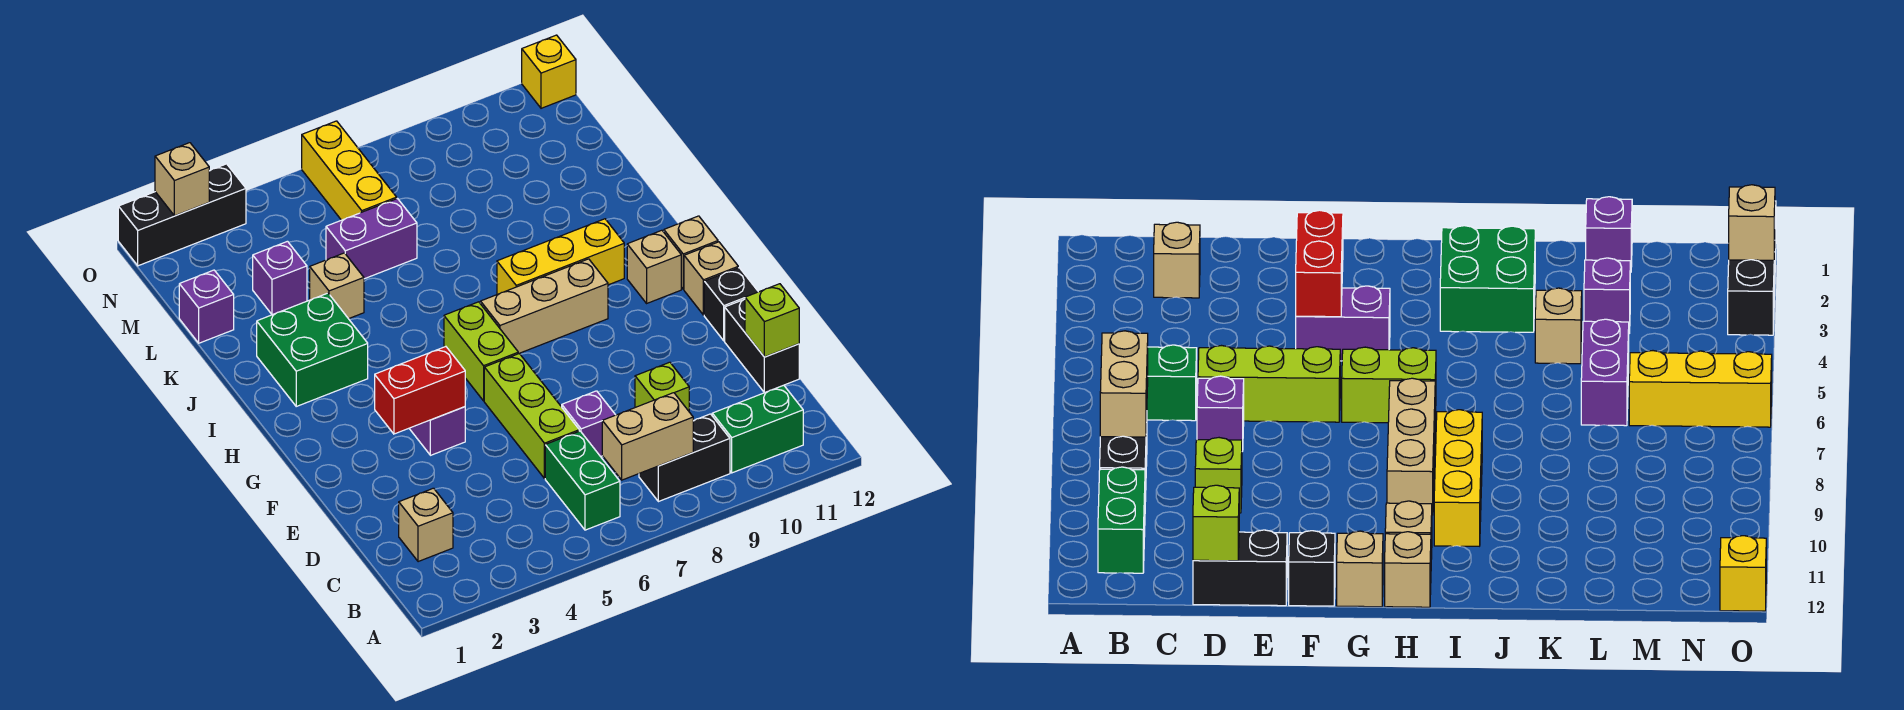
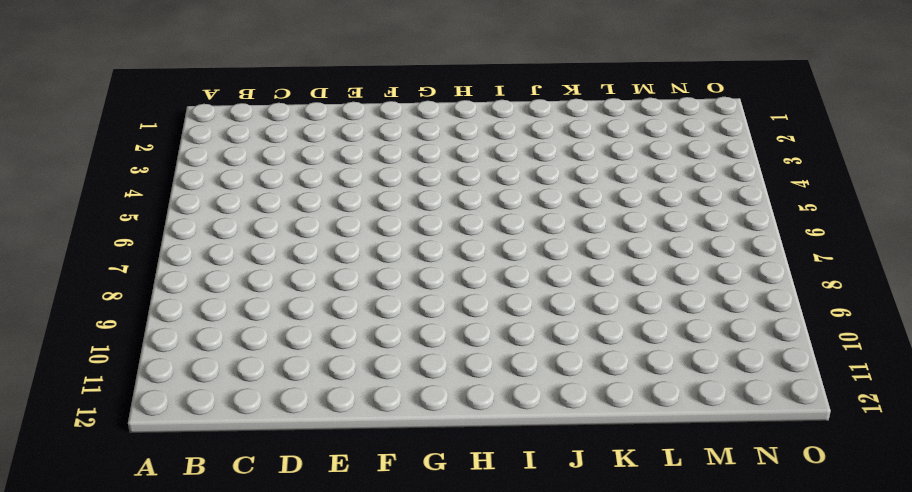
none -> green 1x2 brick [545,431,620,530]
none -> black 1x2 brick [639,414,730,502]
none -> green 1x2 brick [712,385,803,473]

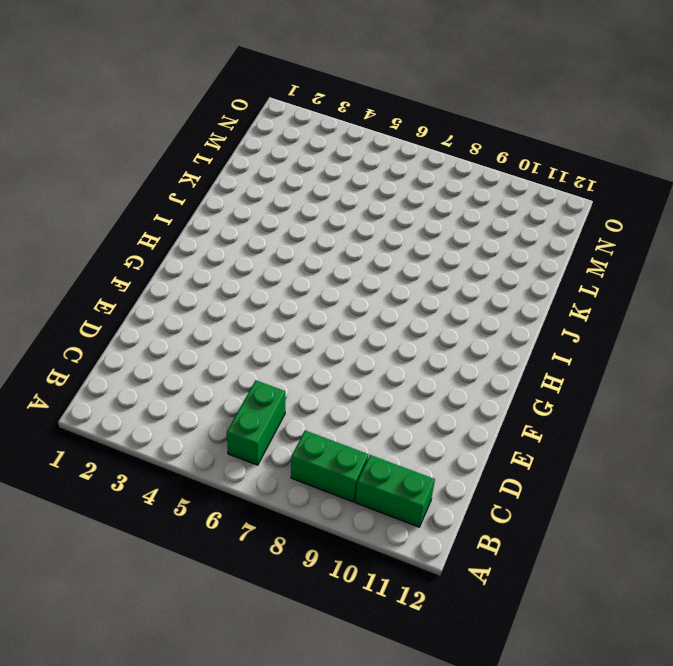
green 1x2 brick [291,431,368,502] -> black 1x2 brick [639,414,730,502]
none -> tan 1x1 brick [399,488,453,562]
none -> lime 1x3 brick [484,354,579,478]
none -> purple 1x1 brick [561,391,615,457]

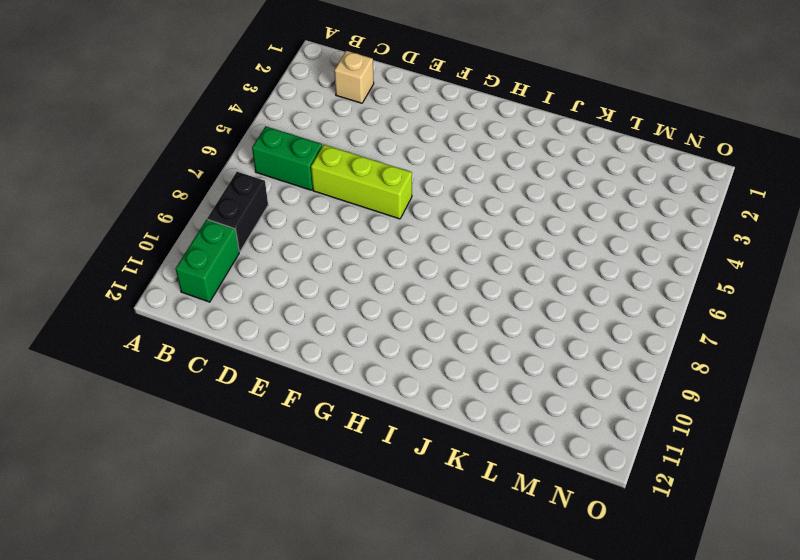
none -> purple 1x1 brick [561,391,615,457]
none -> lime 1x1 brick [635,362,689,411]
none -> black 1x2 brick [725,299,799,393]

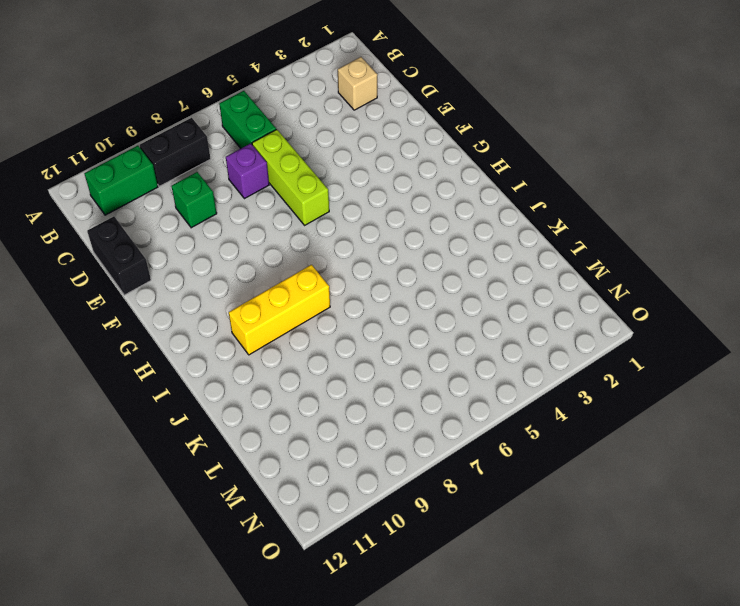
green 1x1 brick [171,172,217,228] -> lime 1x1 brick [635,362,689,411]
none -> purple 1x2 brick [409,407,465,455]
none -> black 1x1 brick [704,268,758,341]
none -> lime 1x2 brick [444,302,518,401]

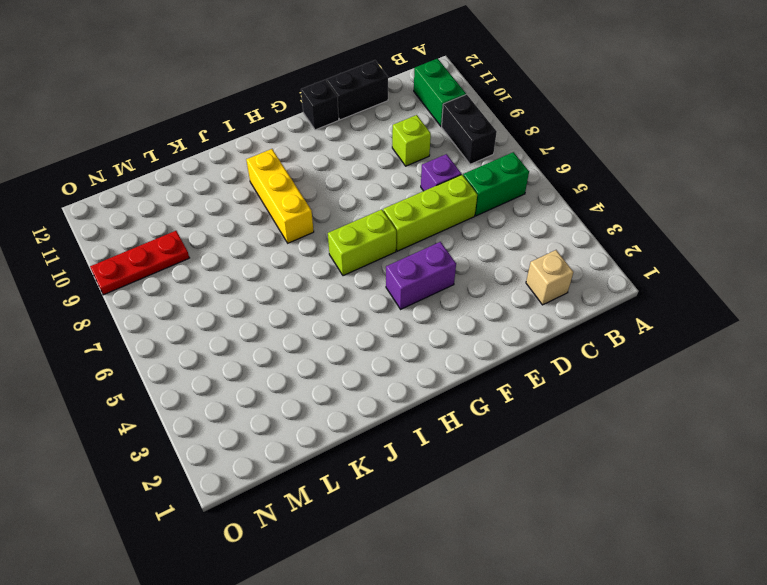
red 1x3 plate [90,231,189,295] -> none
none -> tan 1x1 brick [684,242,738,315]
none -> tan 1x3 brick [481,259,608,354]
none -> tan 1x1 brick [627,230,681,303]

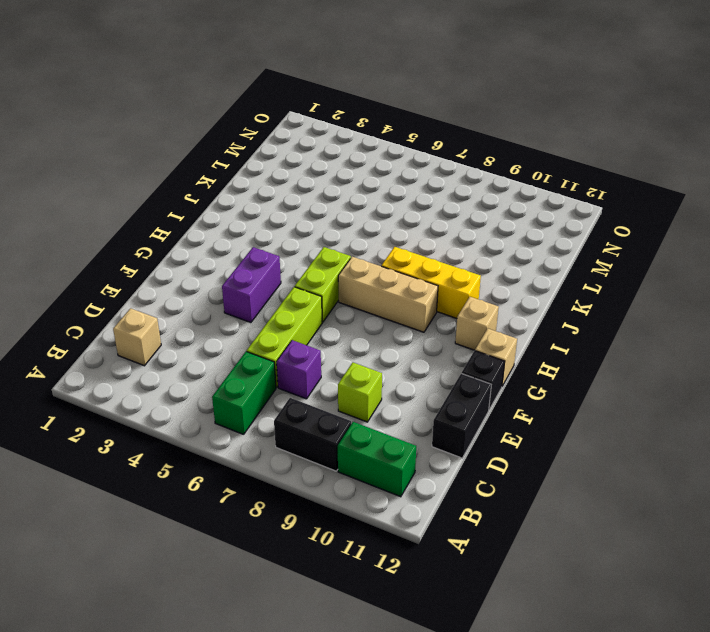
none -> tan 1x1 brick [664,216,718,289]
none -> green 2x2 brick [257,293,368,406]
none -> tan 1x1 brick [310,253,364,319]

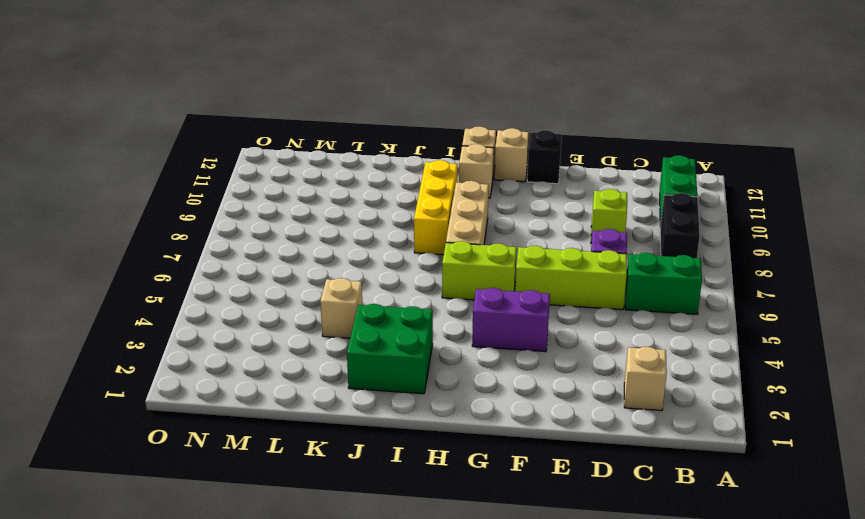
none -> black 1x2 brick [725,299,799,393]
none -> purple 1x1 brick [179,270,234,343]
none -> purple 1x1 brick [253,241,307,315]

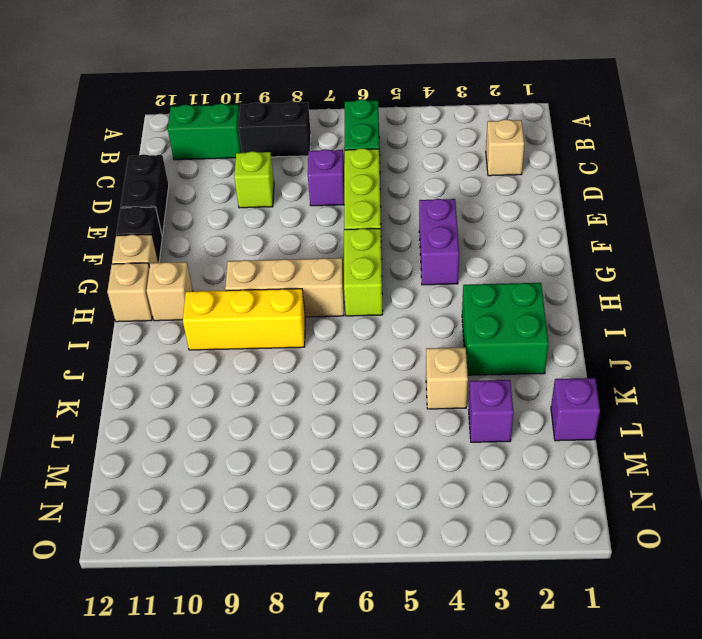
none -> purple 1x2 brick [326,199,417,279]
none -> yellow 1x3 brick [302,121,397,220]
none -> black 1x3 brick [118,164,246,266]

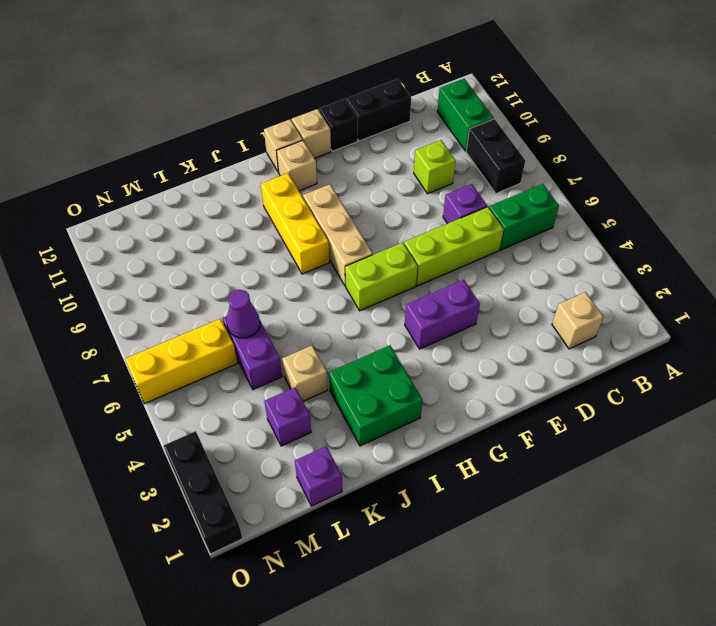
purple 1x1 cone [227,290,260,338] -> none
none -> yellow 1x1 brick [522,35,576,108]
none -> tan 1x2 brick [602,393,693,480]
none -> lime 1x1 brick [745,284,799,357]

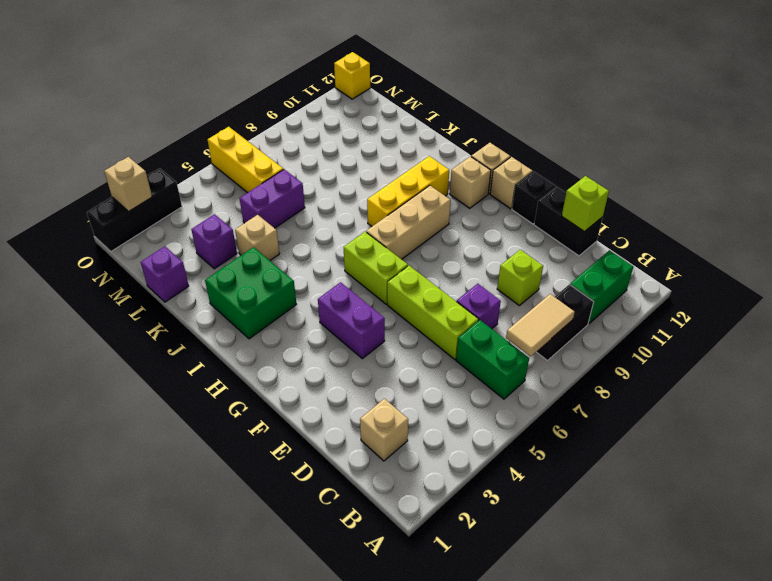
tan 1x2 tile [506,294,575,357] -> tan 1x2 brick [602,393,693,480]
none -> red 1x2 brick [375,347,465,434]

